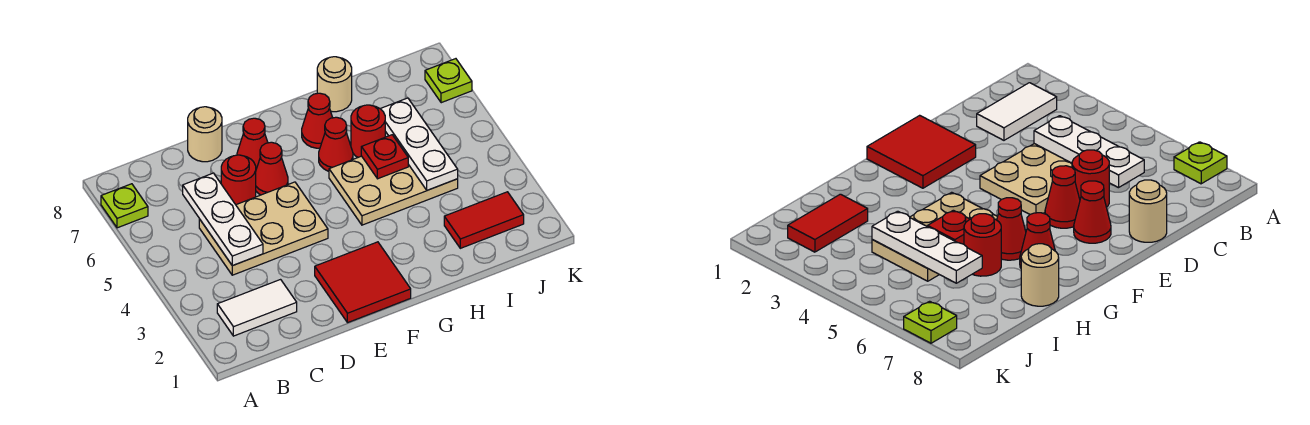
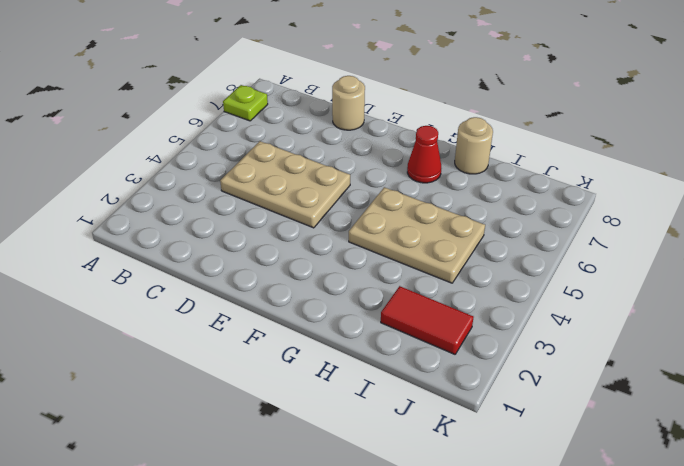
none -> white 1x2 tile [217,280,297,336]
none -> red 1x1 round brick [221,155,256,205]
none -> red 2x2 tile [315,242,411,323]

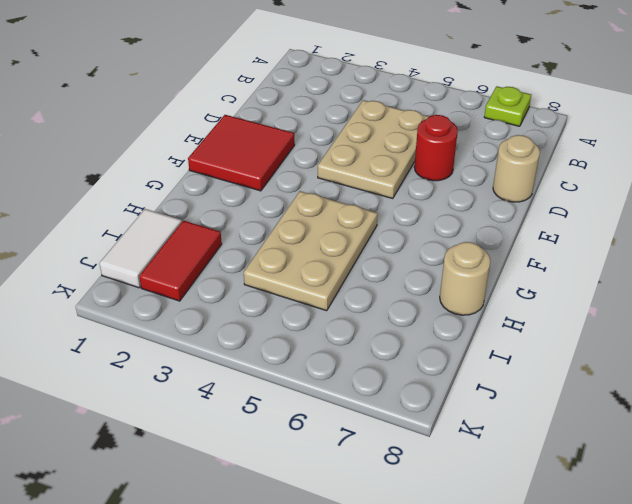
white 1x2 tile [99,209,182,288] -> white 1x2 tile moved to [217,280,297,336]
none -> red 1x1 cone [256,142,288,195]
none -> red 1x1 cone [237,118,268,169]
none -> red 1x1 cone [319,117,353,171]

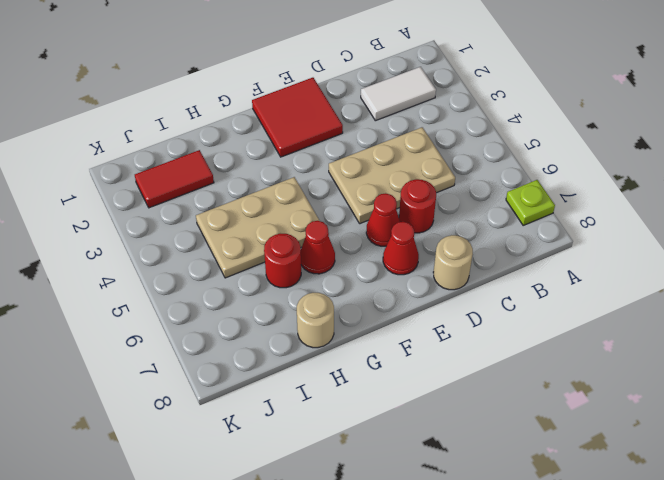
none -> red 1x1 cone [302,93,333,148]
none -> lime 1x1 plate [425,59,472,103]
none -> white 1x3 plate [183,173,263,266]

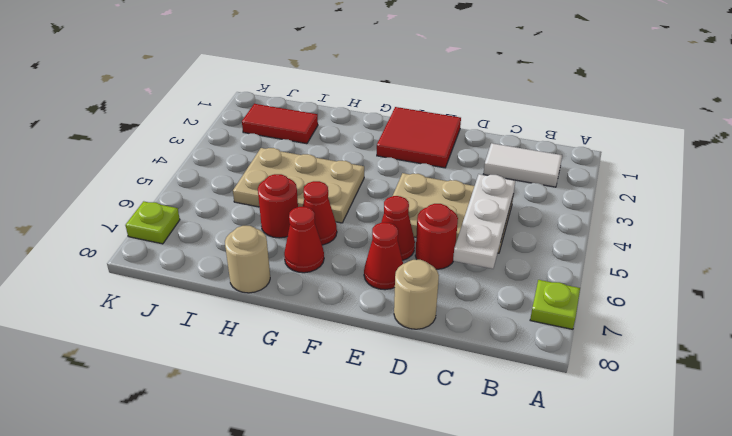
none -> red 1x1 plate [361,135,408,179]
none -> white 1x3 plate [380,98,458,190]

